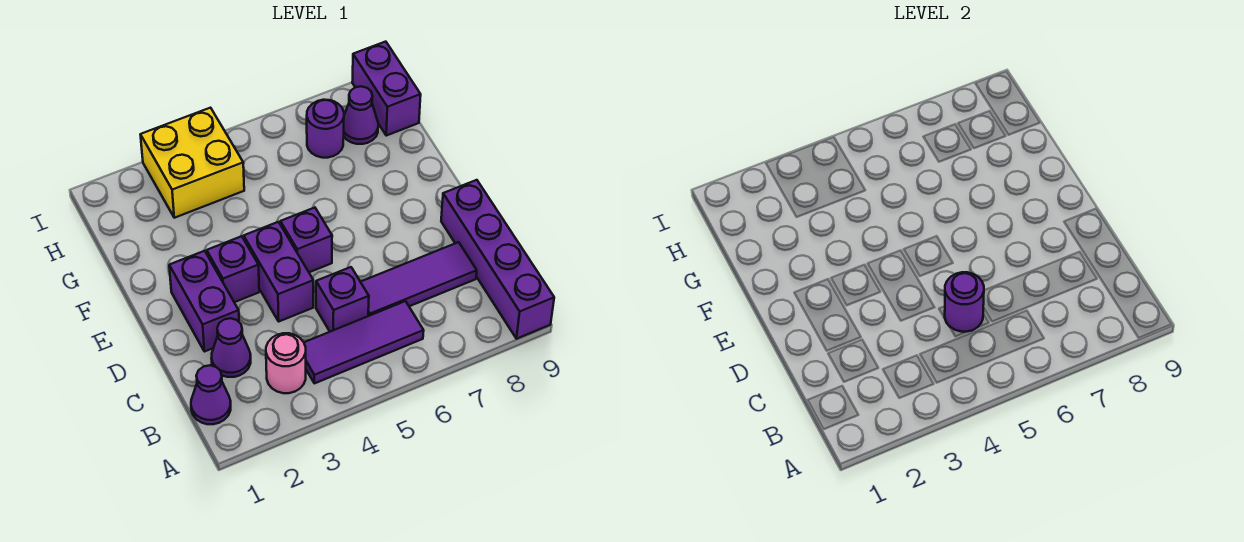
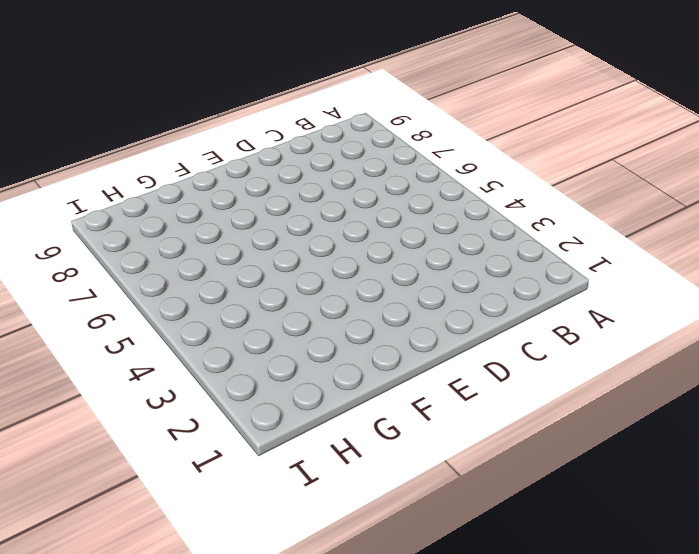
none -> purple 1x4 brick [441,180,554,339]
none -> purple 1x1 cone [191,365,231,424]
none -> pink 1x1 round brick [266,333,306,393]

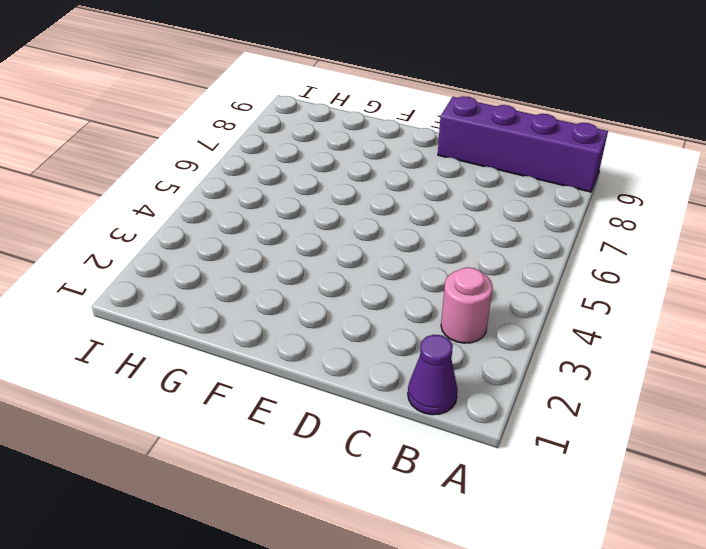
none -> purple 1x3 tile [304,301,424,383]
none -> purple 1x1 cone [211,318,251,377]
none -> purple 1x1 brick [316,267,369,332]

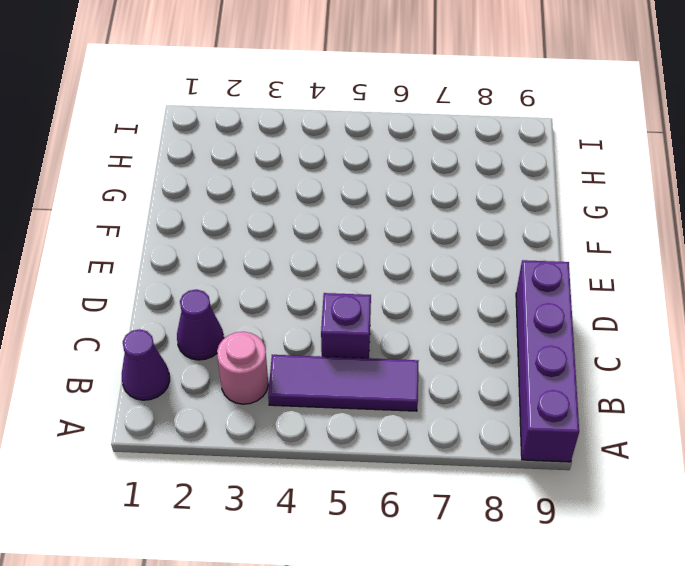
none -> purple 1x3 tile [361,242,477,316]
none -> purple 1x2 brick [169,251,239,352]
none -> purple 1x2 brick [244,222,313,321]

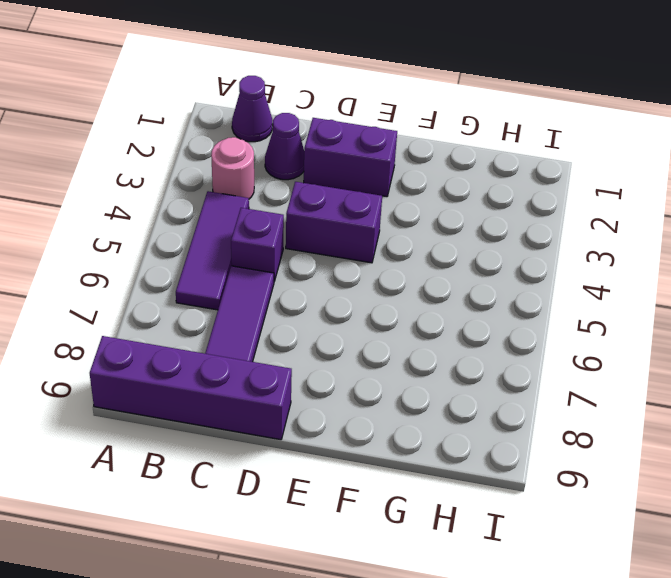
none -> purple 1x1 brick [207,236,259,302]
none -> purple 1x1 brick [280,208,332,272]
none -> yellow 2x2 brick [140,108,244,218]

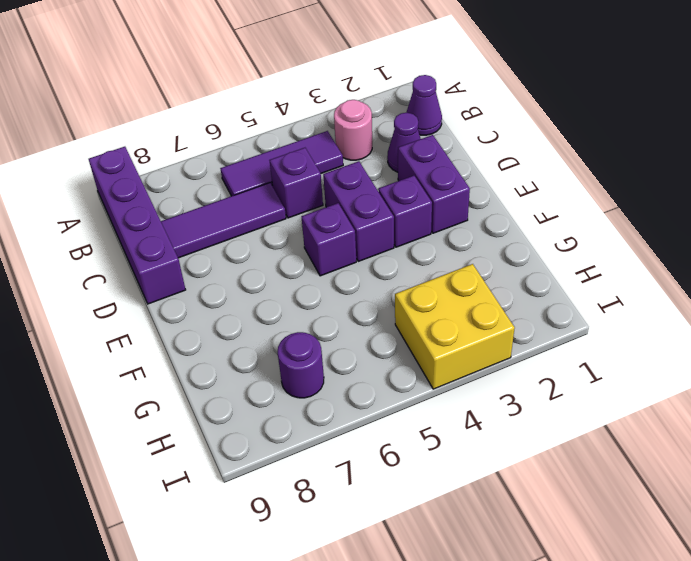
none -> purple 1x1 cone [344,86,378,144]
none -> purple 1x2 brick [352,42,421,136]
none -> purple 1x1 round brick [945,272,984,332]

